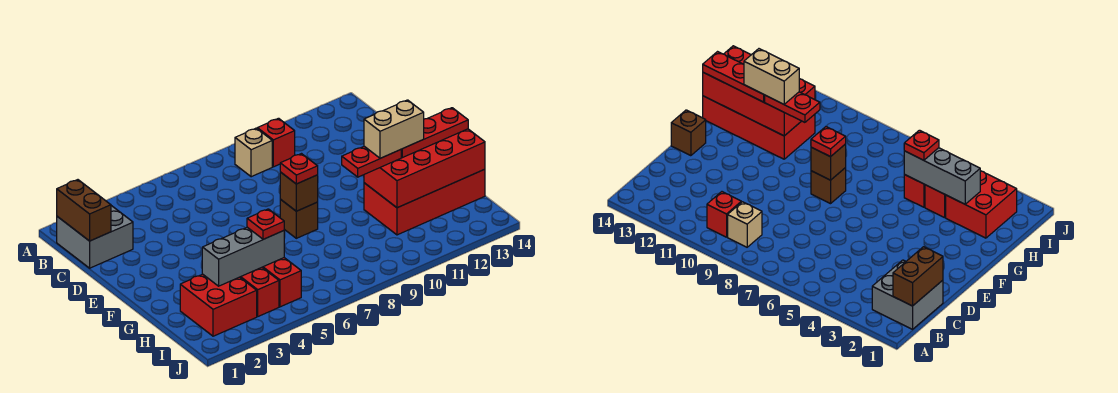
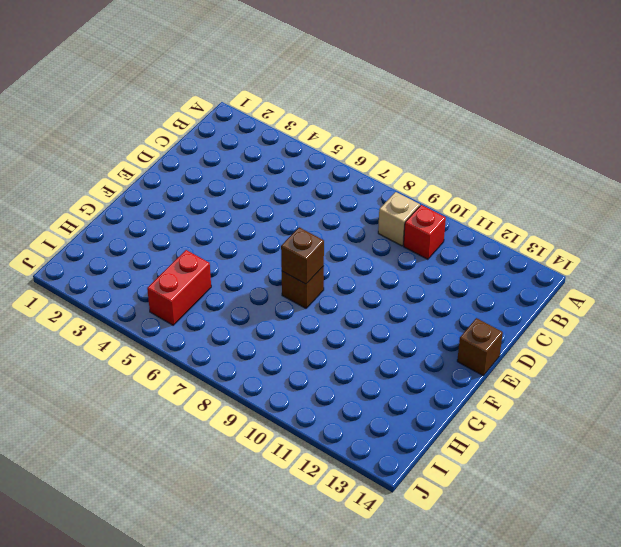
none -> grey 2x2 brick [57,206,133,268]
none -> red 2x4 brick [364,169,485,235]
none -> red 2x2 brick [180,274,257,336]

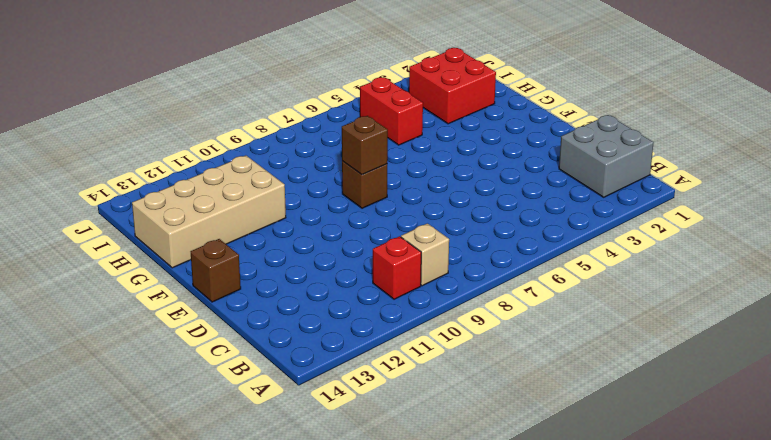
tan 2x4 brick [132,155,286,268] -> red 2x4 brick [364,169,485,235]
none -> red 1x2 brick [240,267,279,316]
none -> brown 1x2 brick [57,180,111,241]
none -> red 2x4 brick [364,129,485,208]

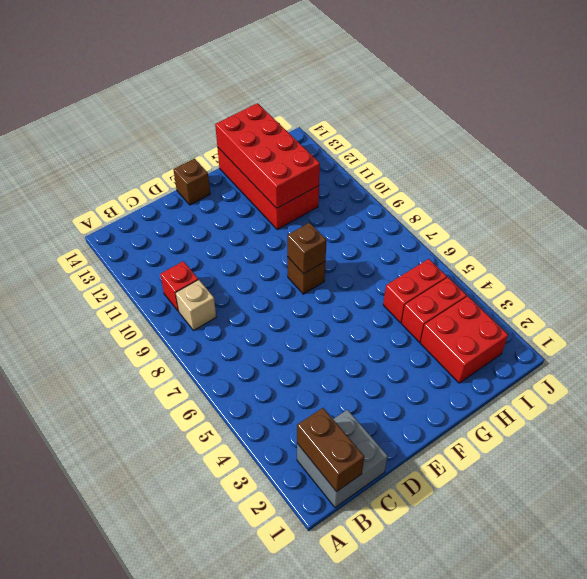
brown 1x2 brick [297,408,364,492] -> brown 1x2 brick turned to [57,180,111,241]
none -> grey 1x3 brick [202,227,284,286]
none -> red 1x1 plate [280,154,318,184]
none -> red 1x2 plate [342,146,401,177]

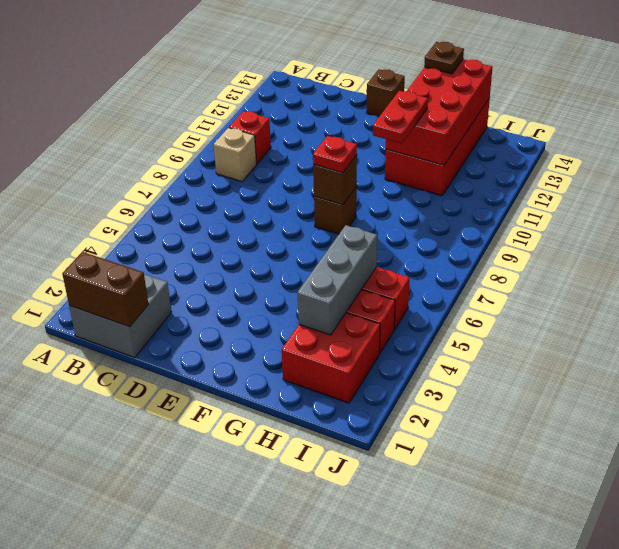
brown 1x1 plate [424,42,464,74] -> red 1x3 plate [401,108,468,158]
none -> red 1x1 plate [247,209,284,239]
none -> tan 1x2 brick [364,100,424,158]

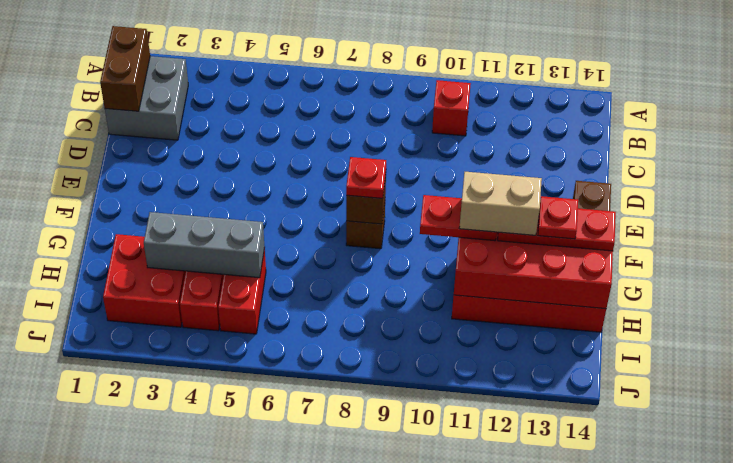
red 1x1 plate [538,196,578,239] -> red 1x1 plate moved to [247,209,284,239]
none -> tan 1x1 brick [235,128,272,177]

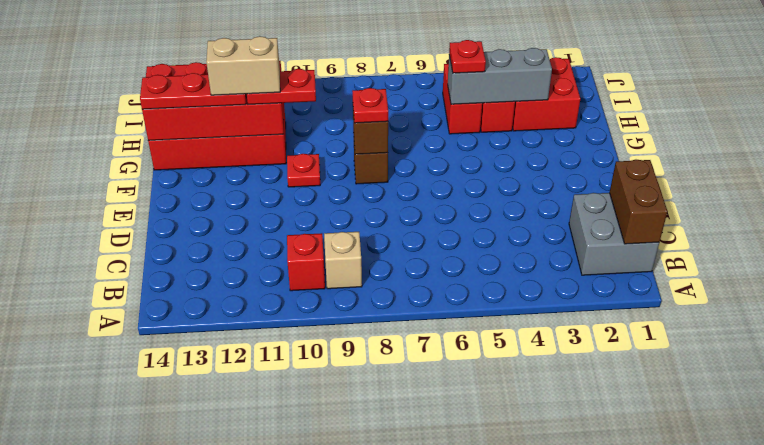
red 1x1 plate [287,154,320,187] -> none
none -> brown 1x1 brick [671,110,706,156]

